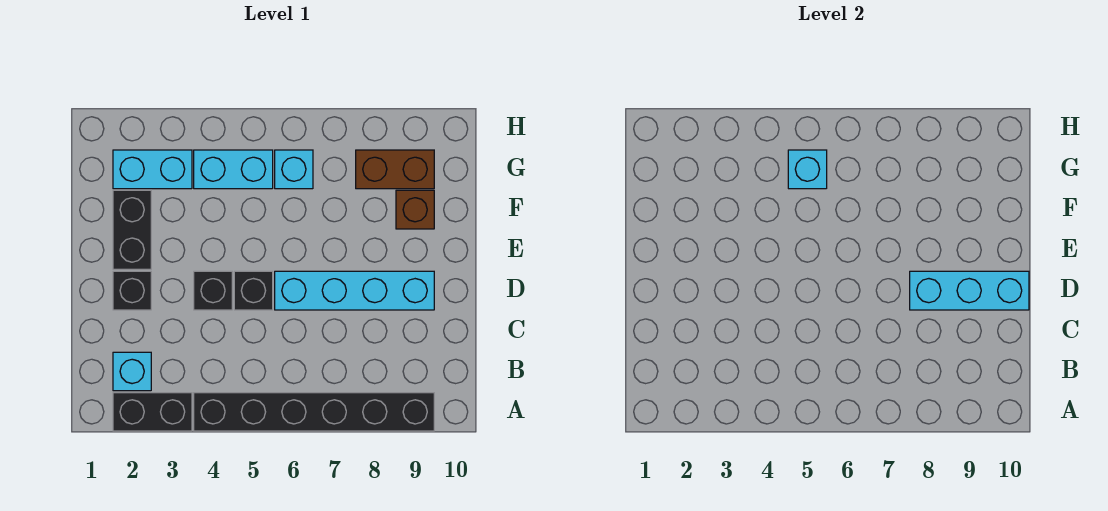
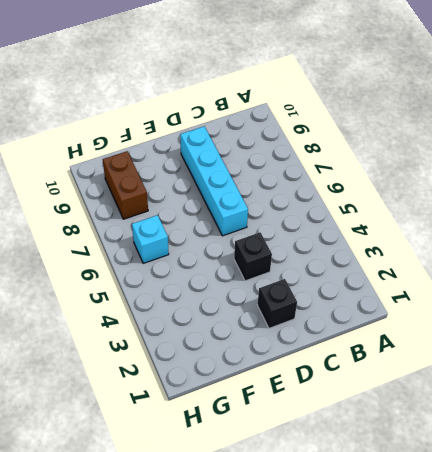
none -> black 1x2 brick [113,393,192,431]
none -> black 1x6 brick [194,393,434,431]
none -> cyan 1x1 brick [113,352,151,391]

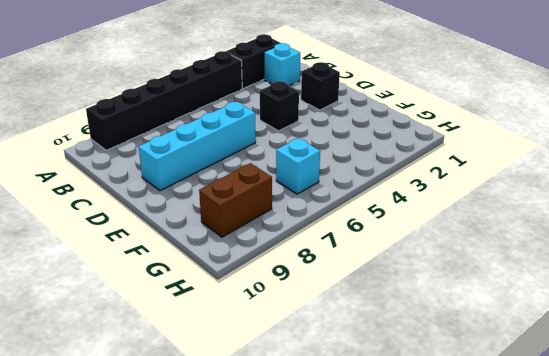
none -> black 1x1 brick [234,271,273,310]
none -> black 1x2 brick [113,190,151,269]
none -> brown 1x1 brick [396,190,434,229]

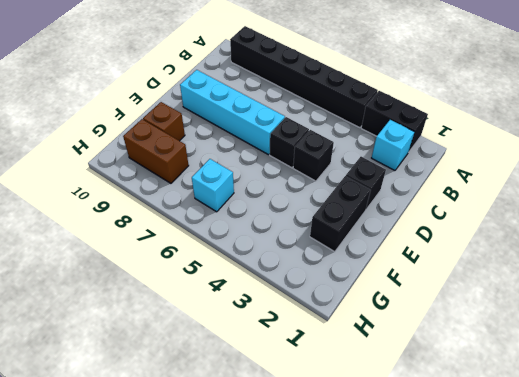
none -> cyan 1x2 brick [113,150,192,189]
none -> cyan 1x2 brick [194,150,273,189]
none -> cyan 1x3 brick [910,271,1029,310]

